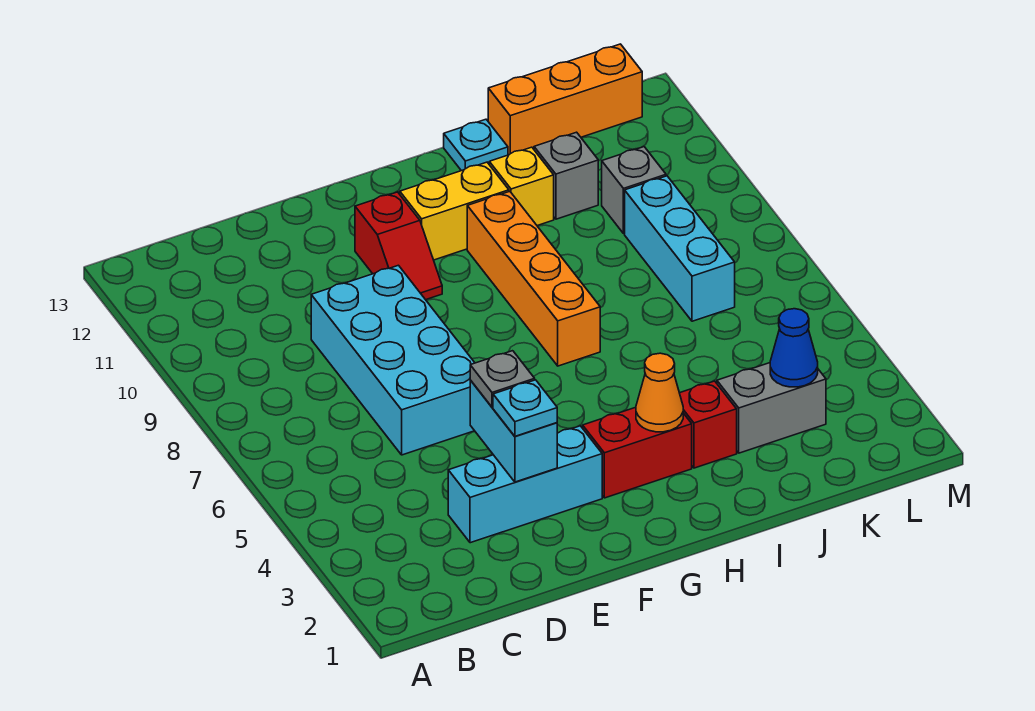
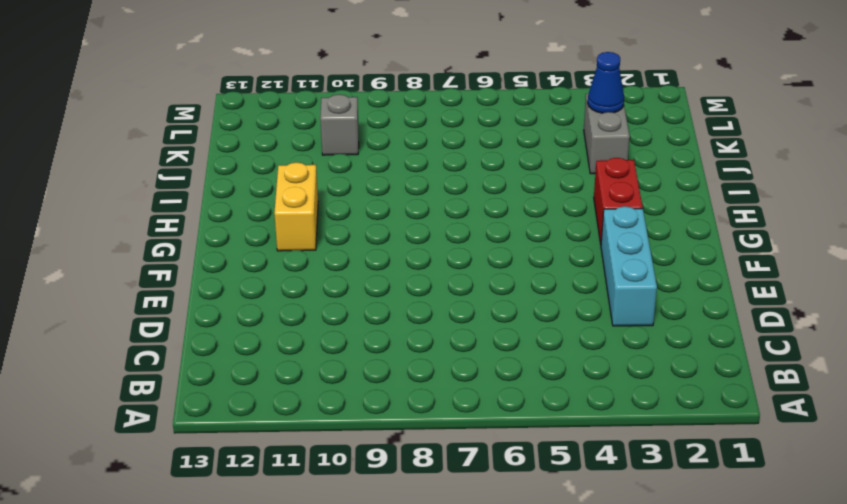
none -> cyan 2x4 brick [311,265,475,455]
none -> red 1x2 slope [355,192,442,300]
none -> orange 1x4 brick [467,191,600,366]

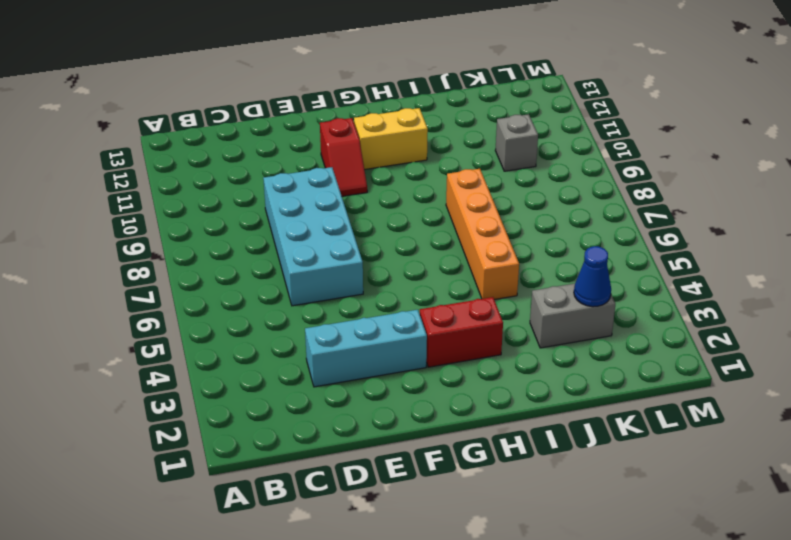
orange 1x4 brick [446,169,519,300] -> orange 1x4 brick moved to [467,191,600,366]
none -> red 1x1 brick [680,381,737,468]
none -> yellow 1x1 brick [489,147,554,226]
none -> cyan 1x1 plate [444,119,508,171]

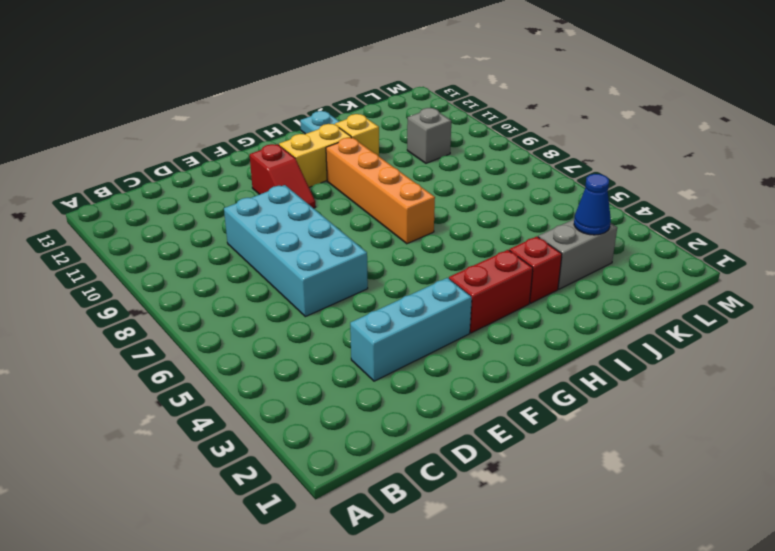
none -> grey 1x1 brick [534,132,598,219]
none -> orange 1x3 brick [488,44,642,155]
none -> cyan 1x3 brick [625,176,735,321]

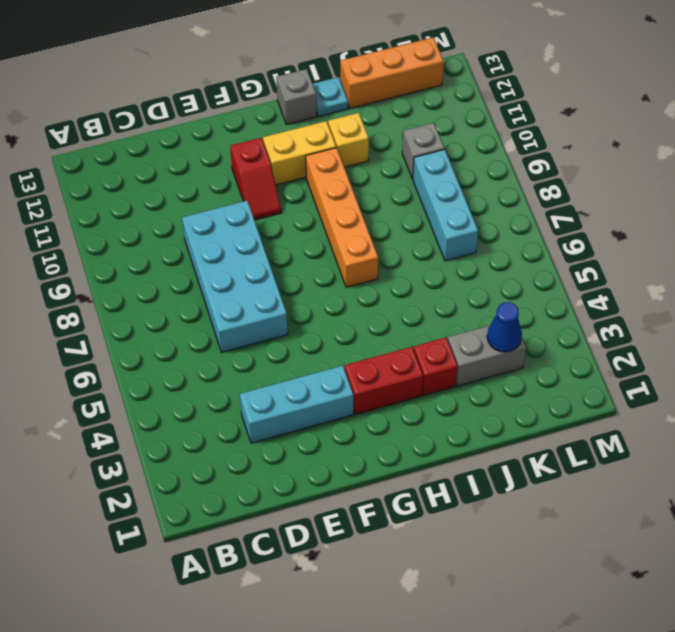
grey 1x1 brick [276,69,317,125] -> grey 1x1 brick moved to [534,132,598,219]
none -> cyan 1x2 brick [470,380,557,482]
none -> orange 1x1 cone [636,353,683,432]
none -> cyan 1x1 plate [493,380,557,436]

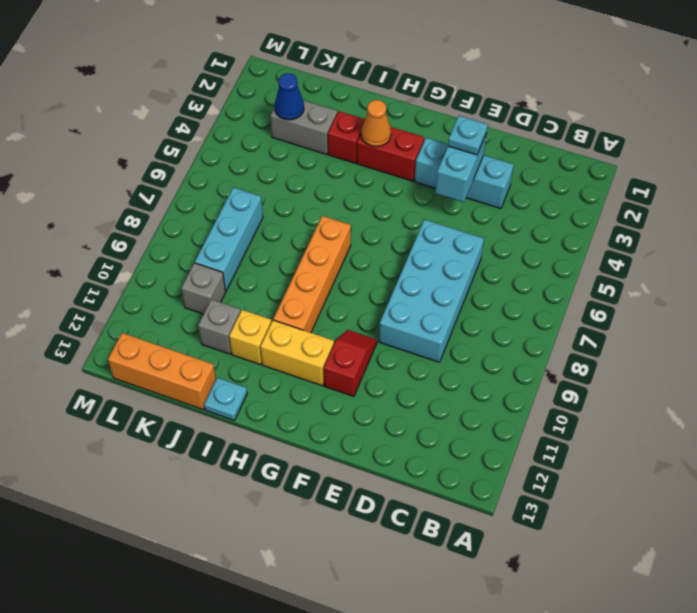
none -> grey 1x1 plate [470,351,535,407]

